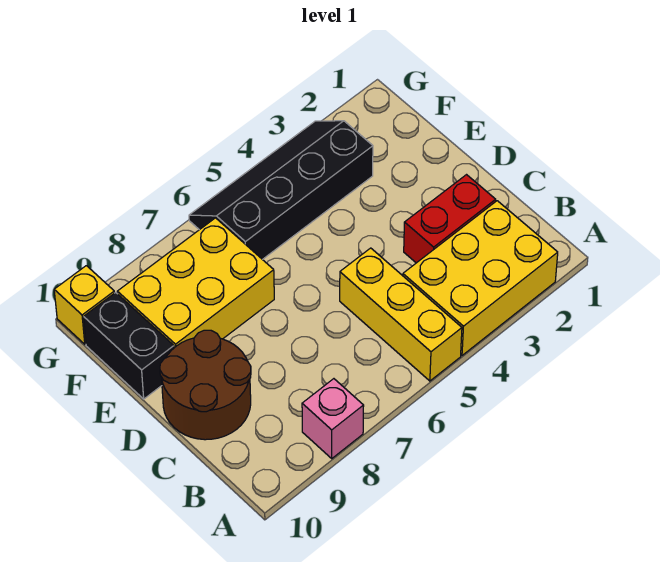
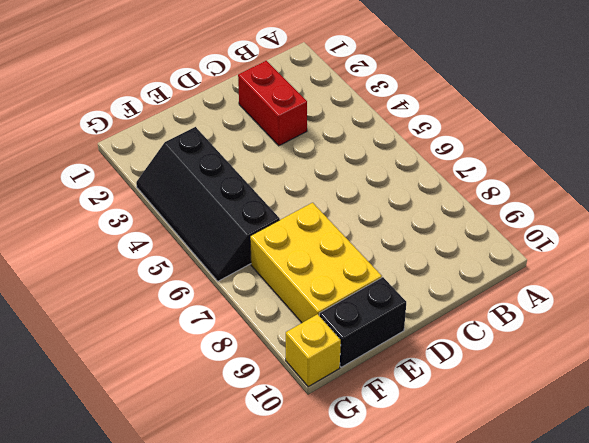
none -> yellow 2x3 brick [403,201,558,355]
none -> yellow 1x3 brick [340,248,462,381]

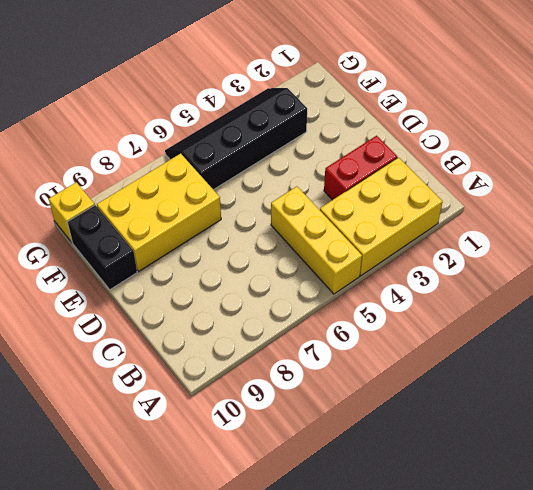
none -> pink 1x1 brick [302,379,364,458]
none -> brown 2x2 round brick [160,330,251,440]

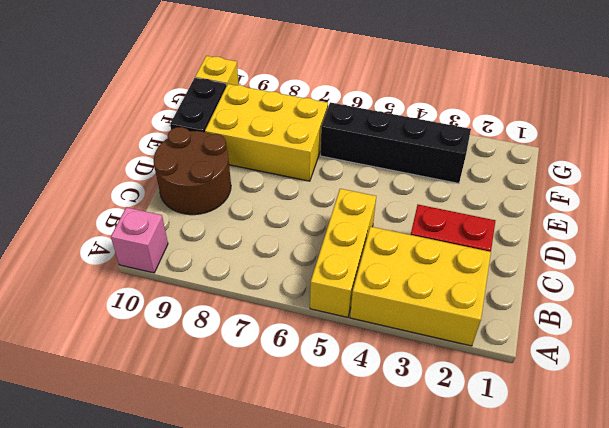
pink 1x1 brick [111,207,168,273] -> pink 1x1 brick moved to [302,379,364,458]

